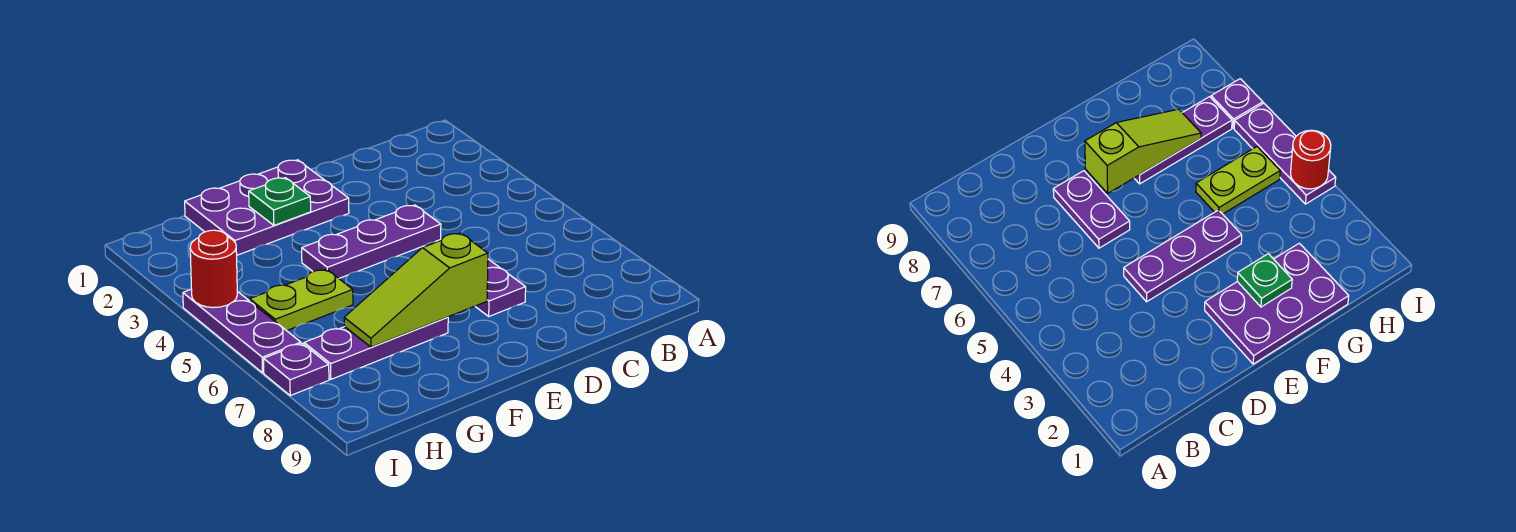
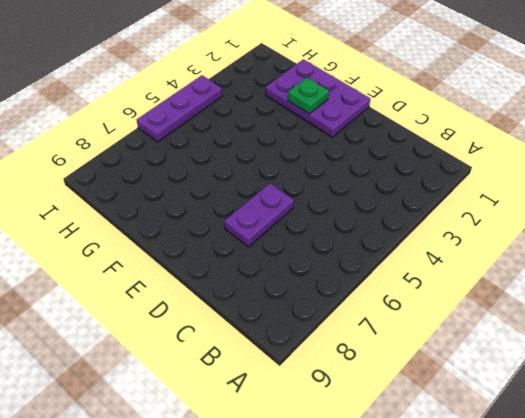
none -> purple 1x3 plate [302,205,441,278]
none -> purple 1x3 plate [304,317,448,379]

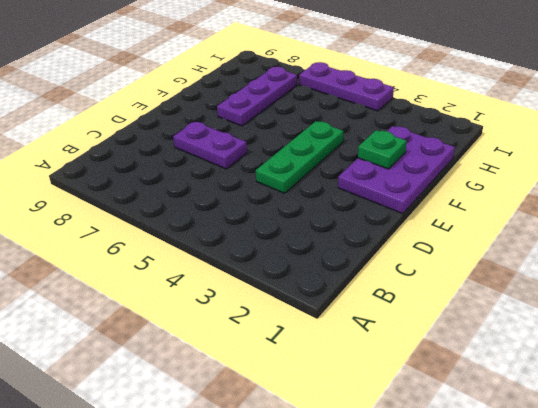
green 1x3 plate [256,121,343,193] -> purple 1x3 plate [302,205,441,278]
none -> lime 1x2 plate [250,269,353,331]
none -> purple 1x1 plate [264,343,329,396]

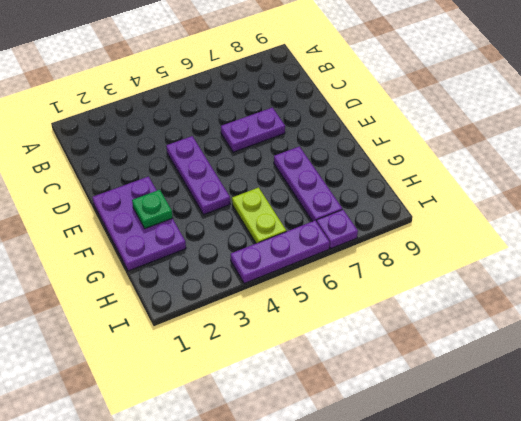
none -> lime 1x3 slope [344,233,488,347]
none -> red 1x1 round brick [190,230,237,308]

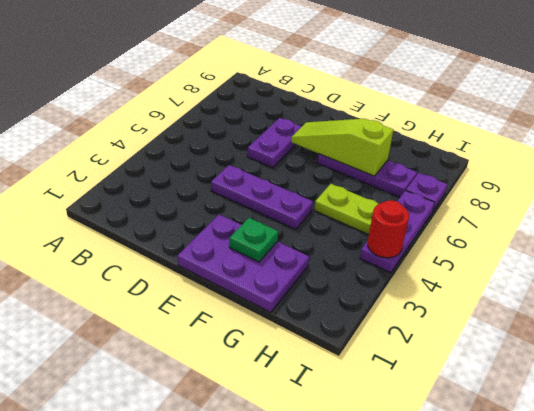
lime 1x3 slope [291,119,394,176] -> lime 1x3 slope turned to [344,233,488,347]

